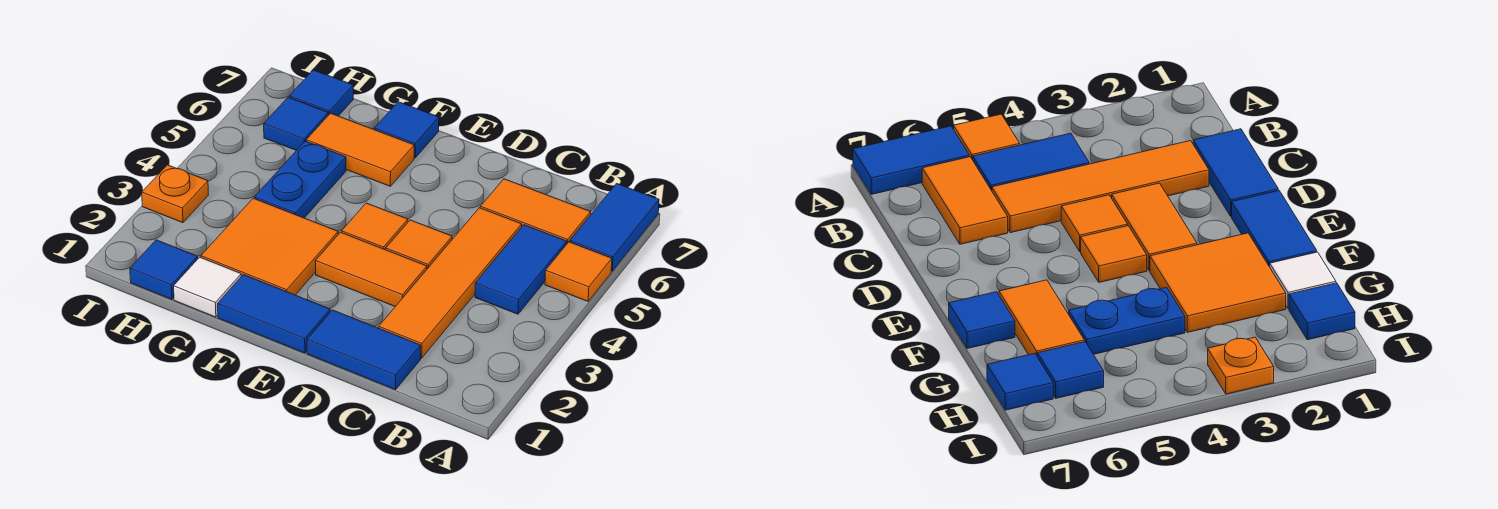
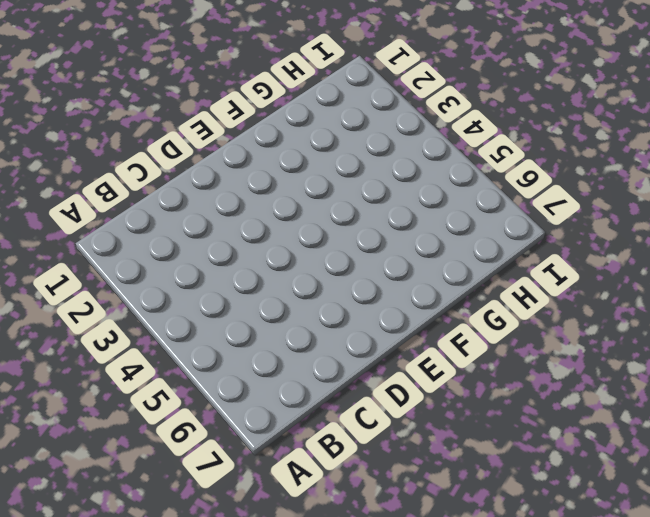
none -> orange 1x1 tile [545,242,612,301]
none -> blue 1x2 tile [570,184,659,271]
none -> blue 1x2 tile [475,225,567,314]

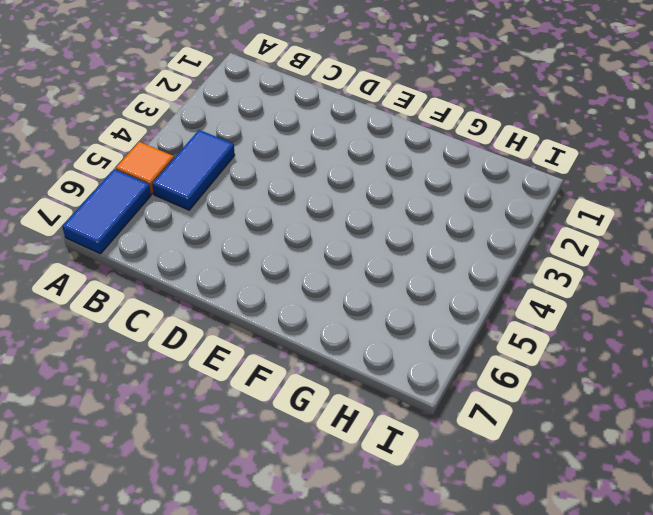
none -> orange 1x2 tile [480,179,591,245]
none -> blue 1x2 tile [307,310,421,390]
none -> orange 1x4 tile [379,208,522,358]

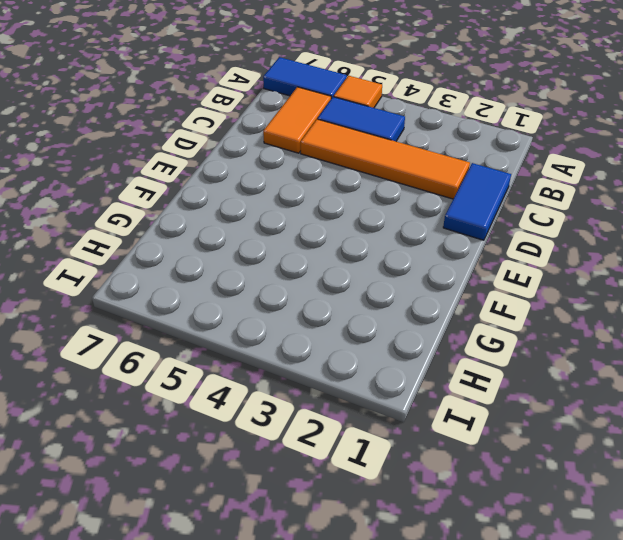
none -> orange 1x2 tile [315,232,427,306]
none -> orange 1x1 tile [386,220,452,269]
none -> blue 1x2 tile [218,275,330,353]

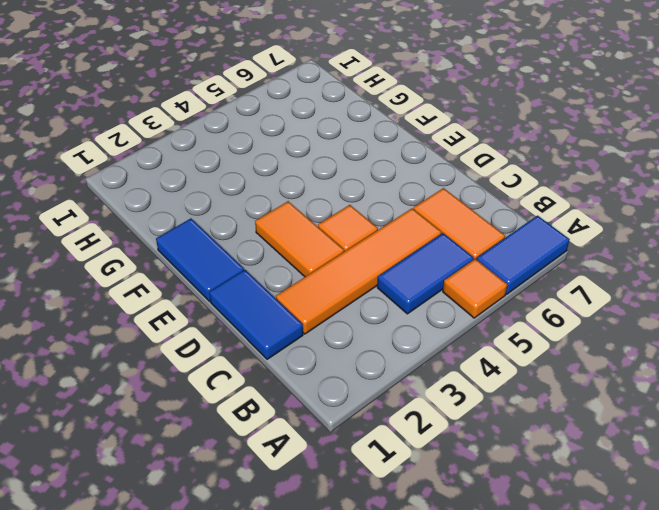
none -> orange 1x1 tile [342,203,408,250]
none -> orange 2x2 tile [201,198,338,295]
none -> orange 1x2 tile [306,113,414,186]

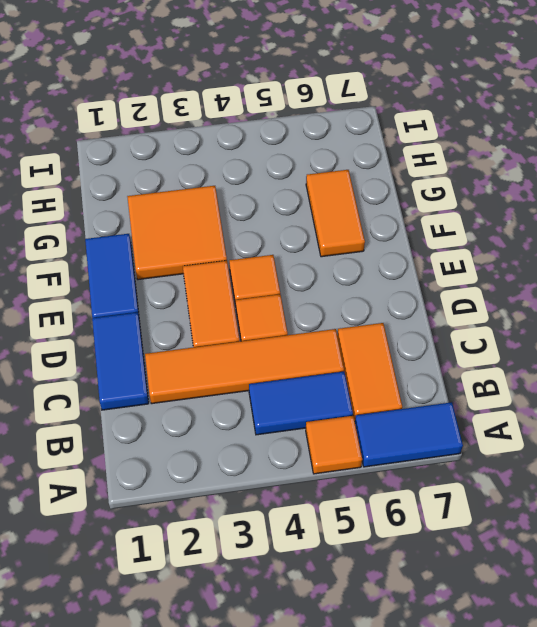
none -> blue 1x1 tile [374,102,439,158]
none -> white 1x1 tile [174,257,241,317]
none -> blue 1x2 plate [254,141,346,218]

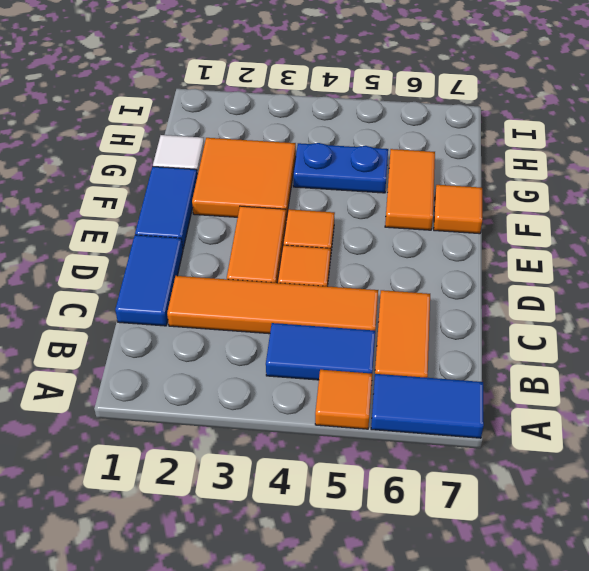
orange 1x1 tile [434,185,482,234] -> blue 1x1 tile [374,102,439,158]
none -> blue 1x1 tile [130,240,198,299]
none -> blue 1x1 tile [264,97,328,150]
none -> blue 1x1 tile [289,70,353,116]

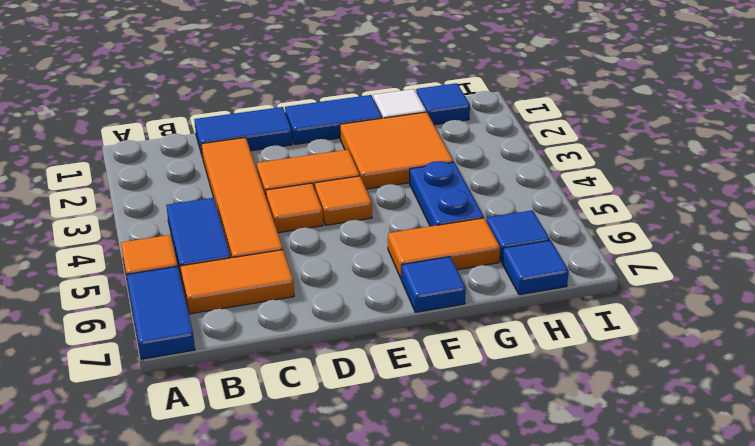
none -> orange 1x1 plate [142,165,208,223]

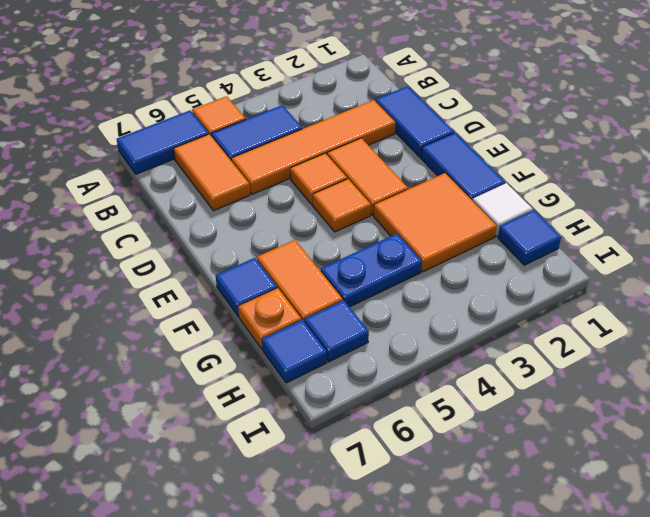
orange 1x1 plate [238,288,301,349] -> orange 1x1 plate moved to [142,165,208,223]

